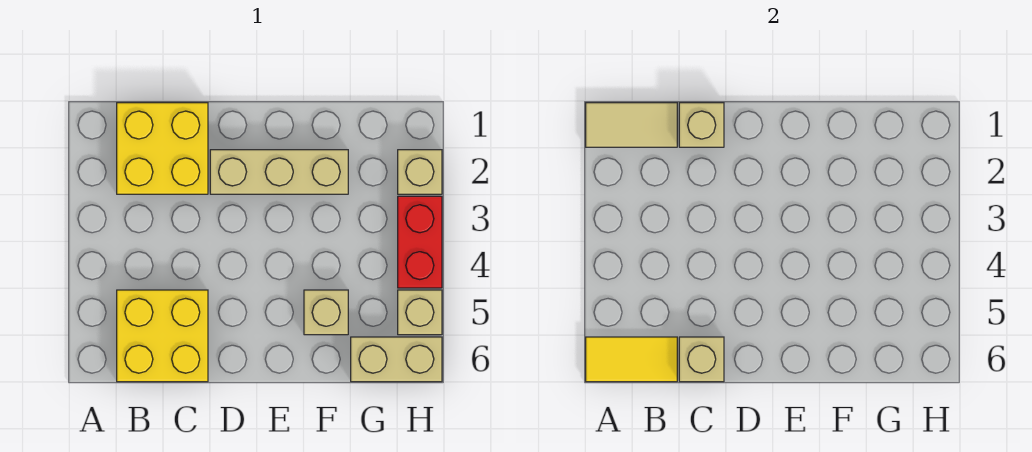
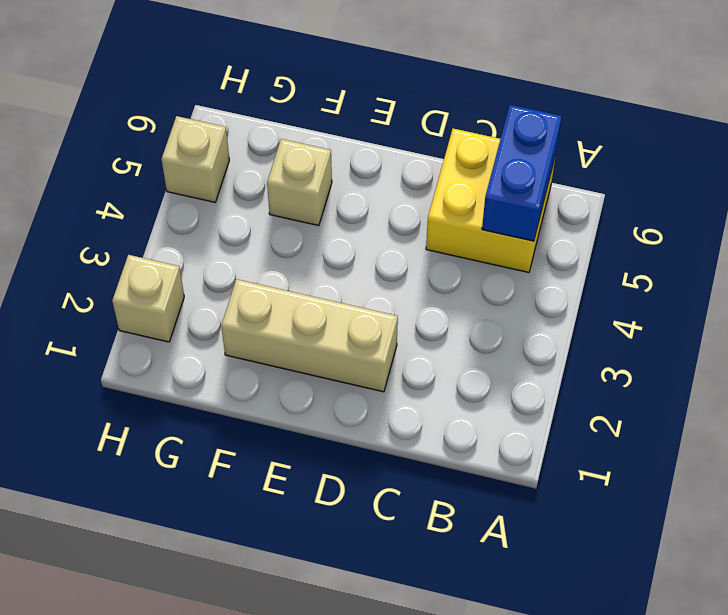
blue 1x2 brick [482,105,562,241] -> yellow 1x2 tile [586,337,677,382]
none -> yellow 2x2 brick [117,103,208,194]
none -> tan 1x2 brick [351,337,442,382]
none -> red 1x2 brick [398,196,442,288]

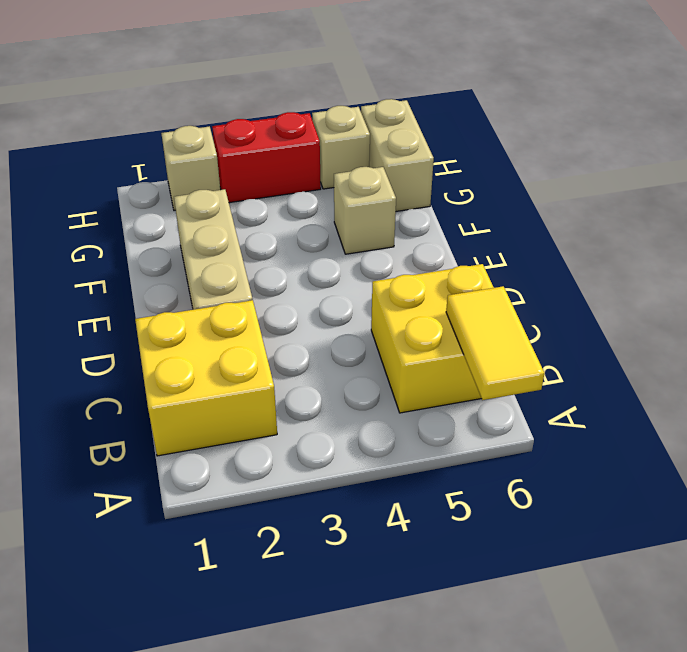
none -> tan 1x2 tile [586,103,677,147]
none -> tan 1x1 brick [679,103,724,147]
none -> tan 1x1 brick [679,337,724,382]

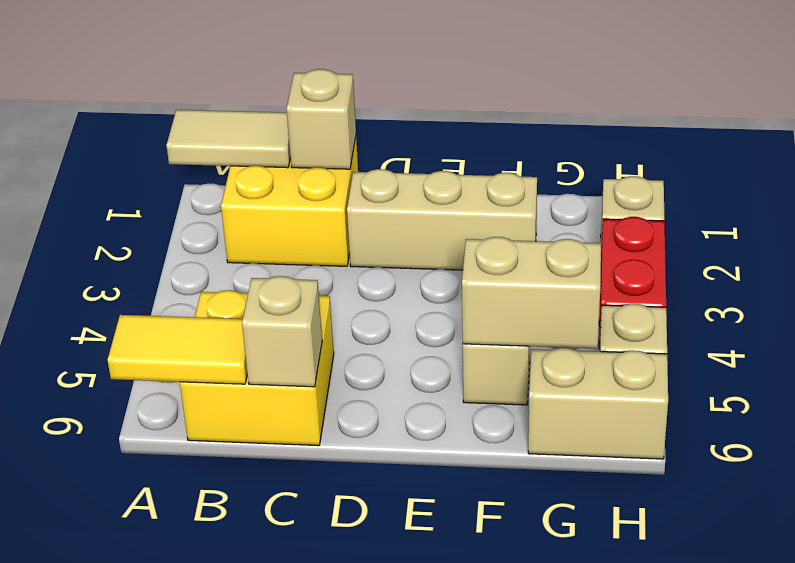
tan 1x2 brick [462,237,601,349] -> none

